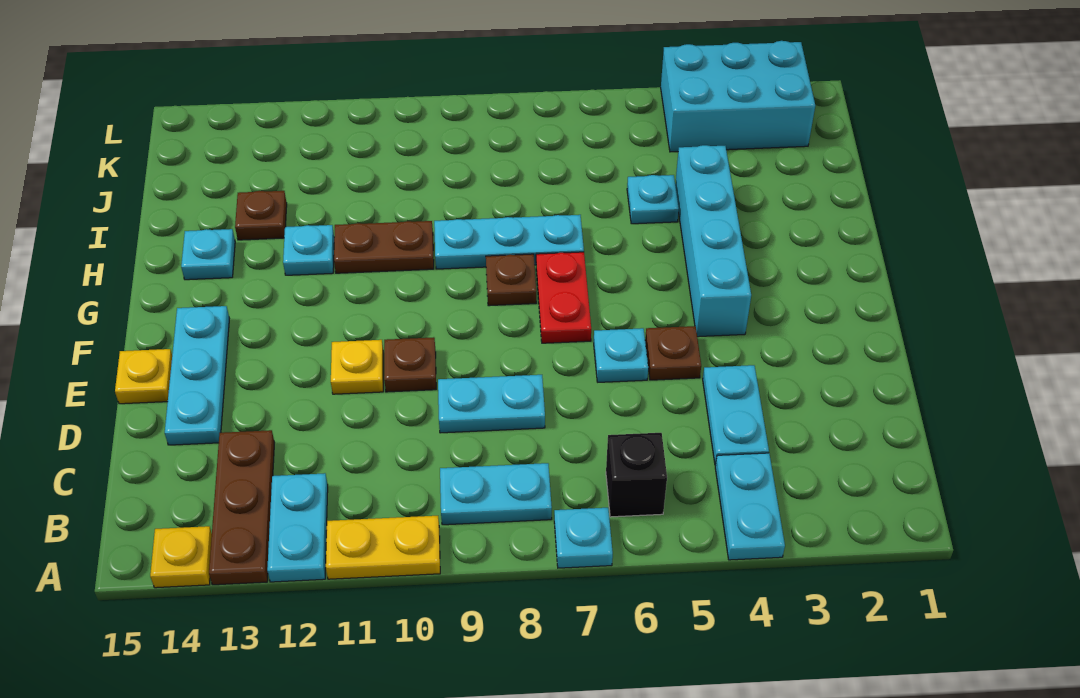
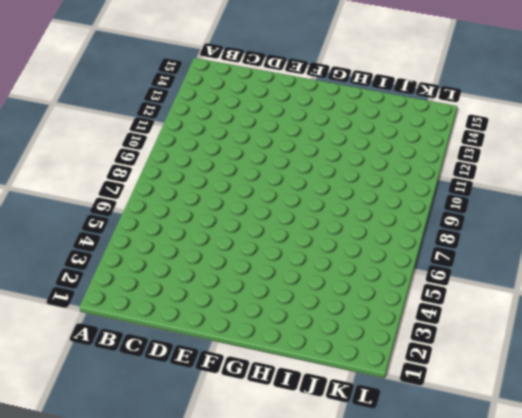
none -> cyan 1x2 plate [715,453,785,560]
none -> cyan 1x1 plate [554,508,613,568]
none -> yellow 1x2 plate [326,516,440,579]

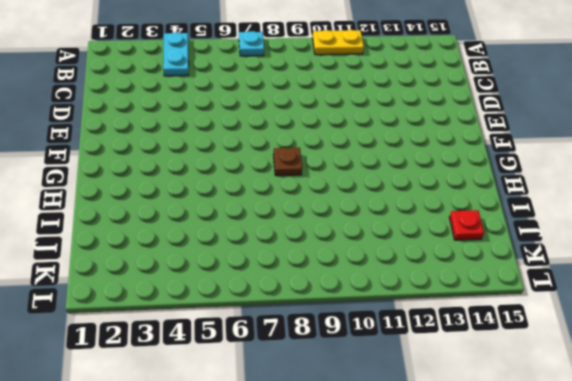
red 1x1 plate [449,210,484,240] -> none
none -> cyan 1x2 plate [267,473,328,582]
none -> brown 1x3 plate [209,430,275,585]
none -> yellow 1x1 plate [150,526,212,588]

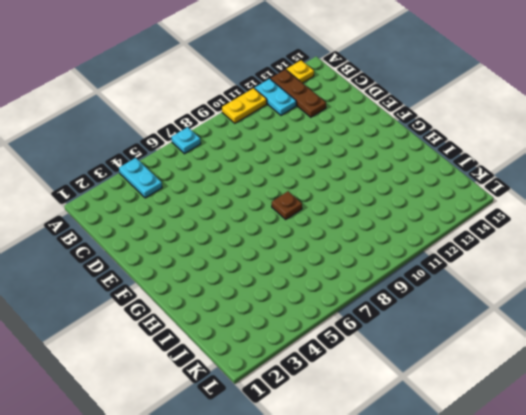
none -> black 1x1 brick [606,433,667,517]
none -> cyan 1x2 plate [440,463,552,525]
none -> cyan 1x2 plate [703,365,769,465]

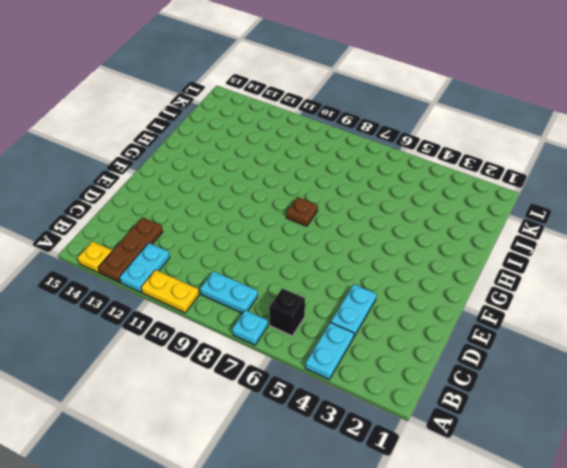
none -> cyan 1x2 plate [438,375,545,433]
none -> cyan 1x3 plate [165,306,229,445]
none -> brown 1x1 plate [645,326,701,380]

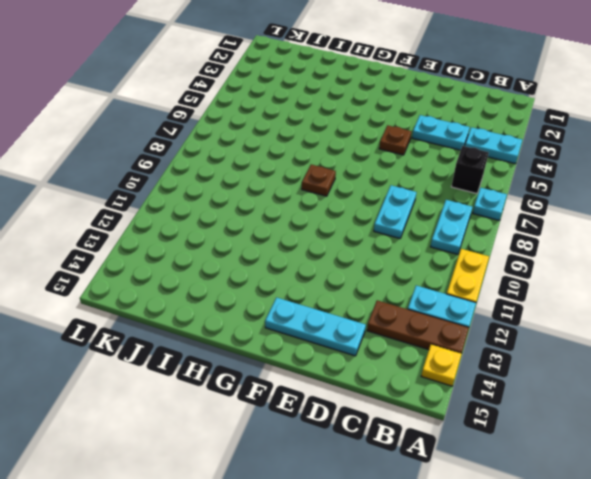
none -> cyan 1x1 plate [594,328,648,382]
none -> brown 1x1 plate [384,337,436,392]
none -> yellow 1x1 plate [331,340,383,394]

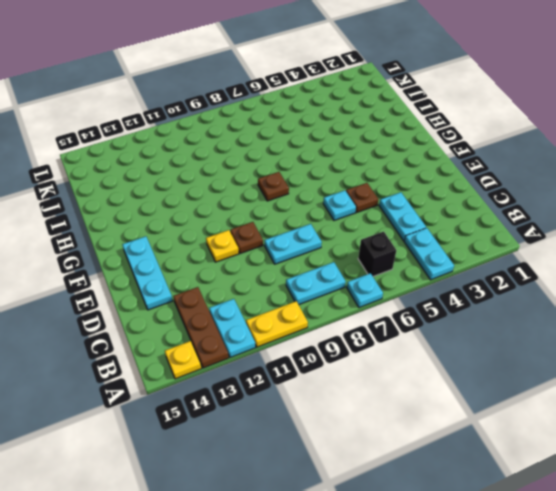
none -> yellow 1x1 plate [115,349,172,404]
none -> cyan 1x4 brick [675,145,751,337]
none -> red 1x2 plate [536,252,591,343]

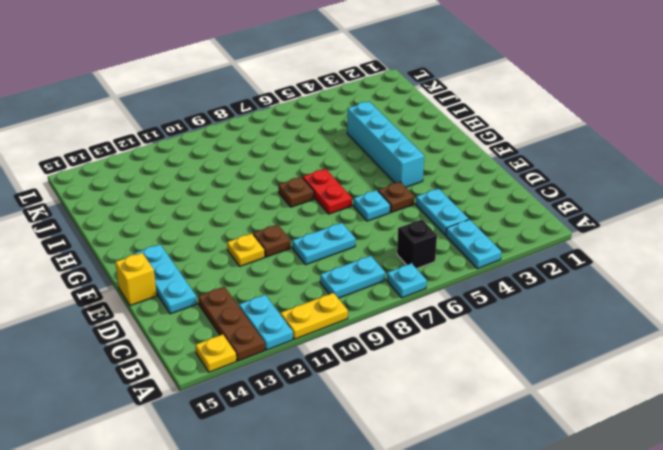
yellow 1x1 brick [115,253,157,306] -> yellow 1x1 plate [115,349,172,404]
none -> cyan 1x3 plate [434,215,584,269]
none -> brown 1x2 plate [334,221,434,273]
none -> cyan 1x1 plate [283,225,334,275]

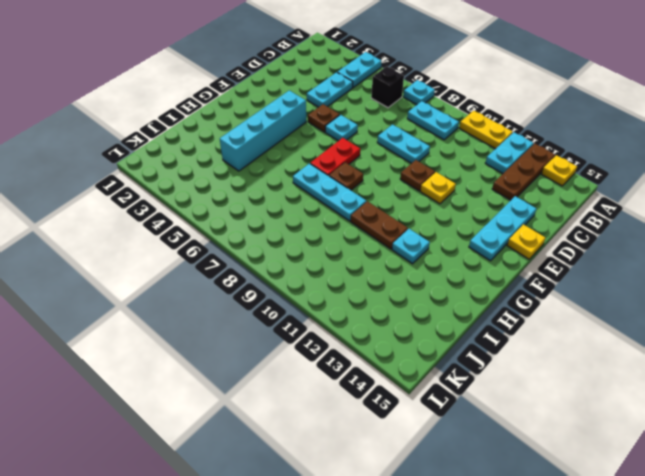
none -> cyan 1x1 plate [181,229,235,280]
none -> cyan 1x1 plate [627,175,679,224]
none -> brown 1x1 plate [235,191,287,240]

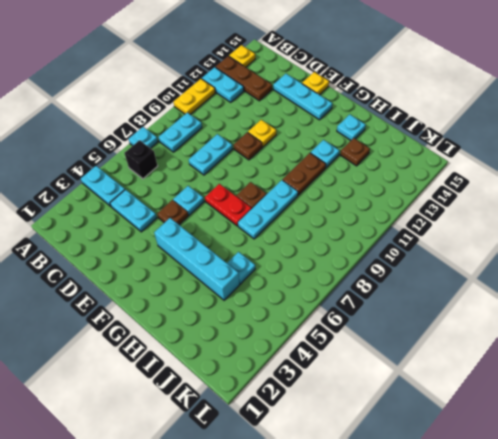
none -> cyan 2x3 brick [661,41,815,152]

